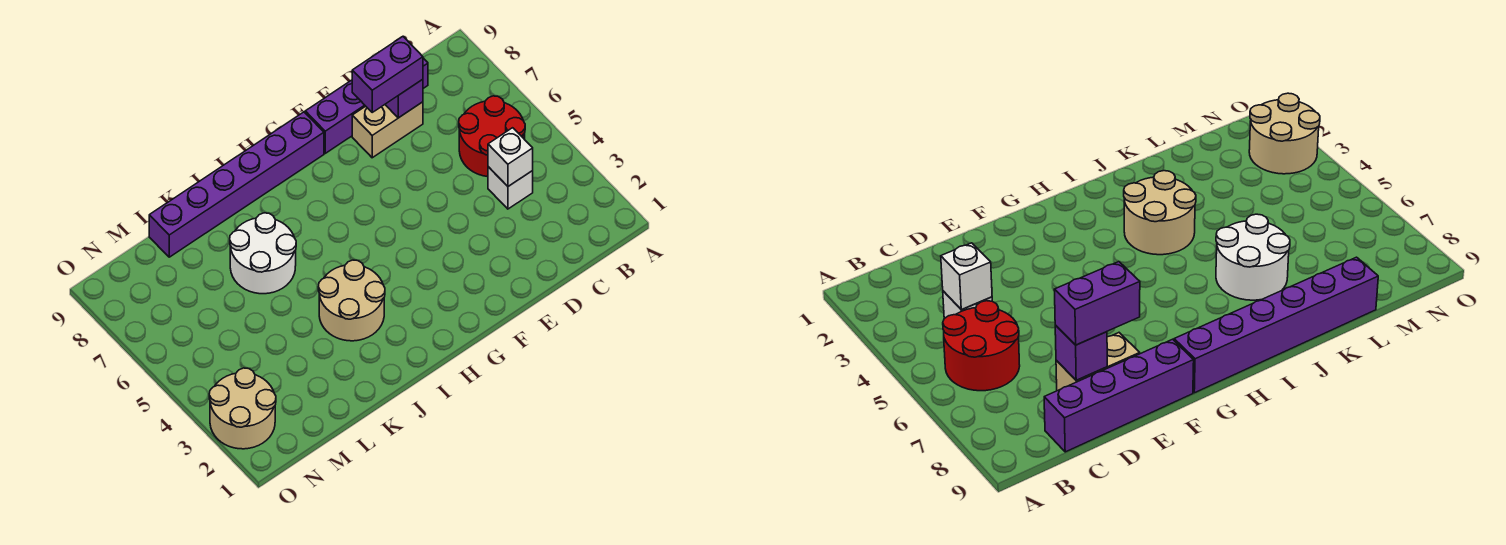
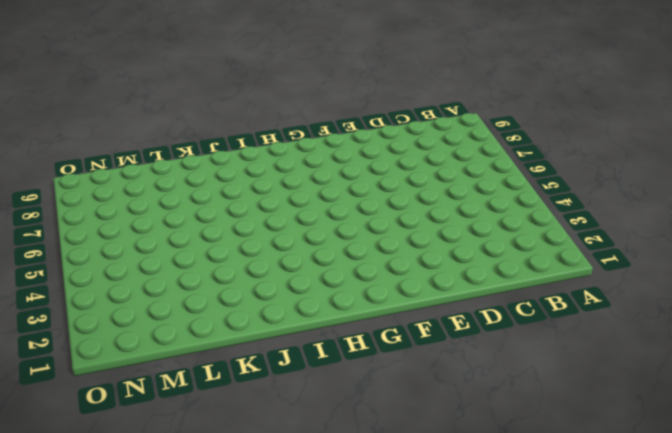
none -> red 2x2 round brick [459,96,525,177]
none -> white 1x1 brick [488,167,533,209]

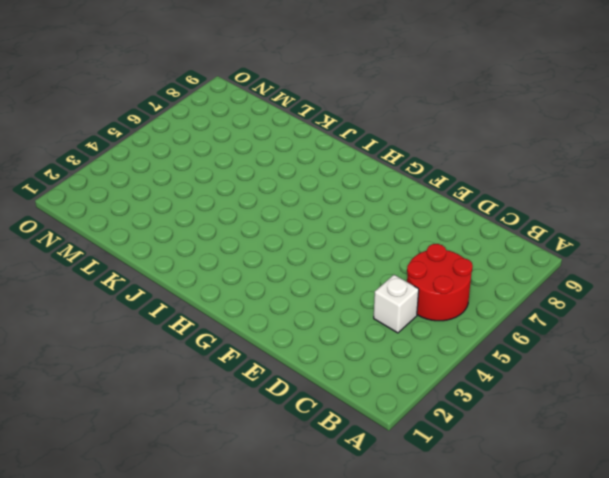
none -> purple 1x4 brick [305,58,428,153]
none -> tan 1x2 brick [352,102,423,158]

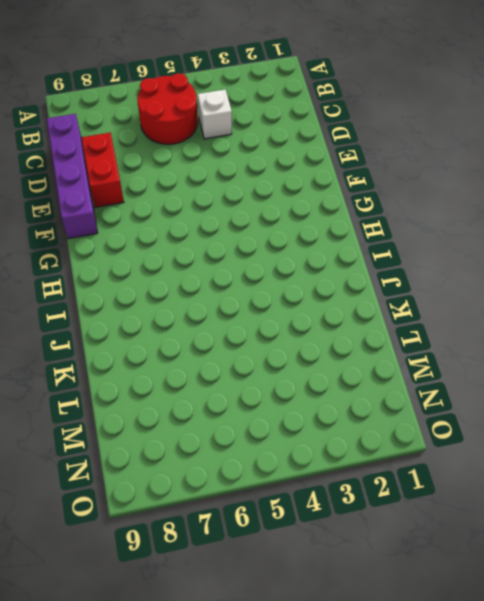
red 1x2 brick [81,133,124,207] -> tan 1x2 brick [352,102,423,158]
none -> purple 1x6 brick [149,112,324,257]
none -> tan 2x2 round brick [318,260,385,341]

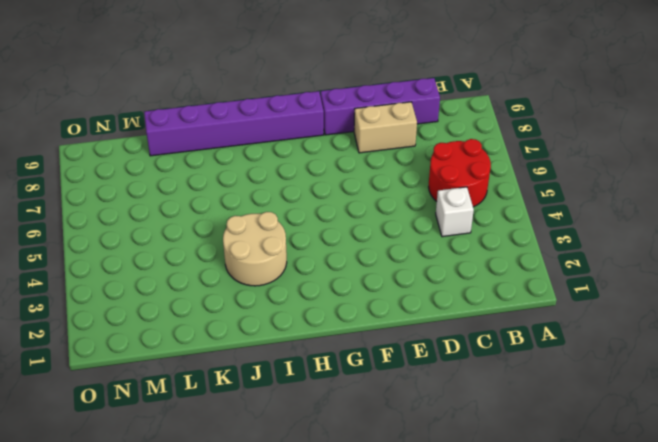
none -> white 2x2 round brick [230,213,296,294]
none -> tan 2x2 round brick [209,368,276,449]

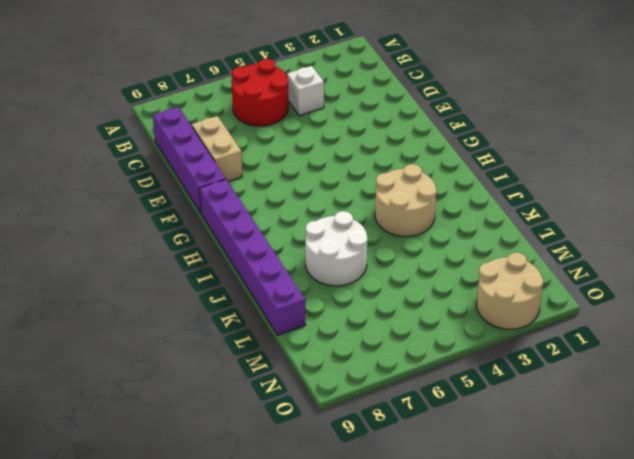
none -> white 1x1 brick [488,128,533,186]
none -> purple 1x1 brick [385,79,423,118]

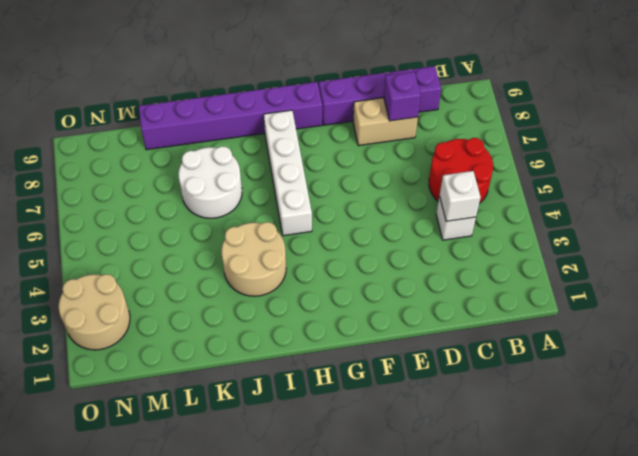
white 1x4 brick [264,110,312,236] -> none
none -> purple 1x2 brick [352,37,423,112]

